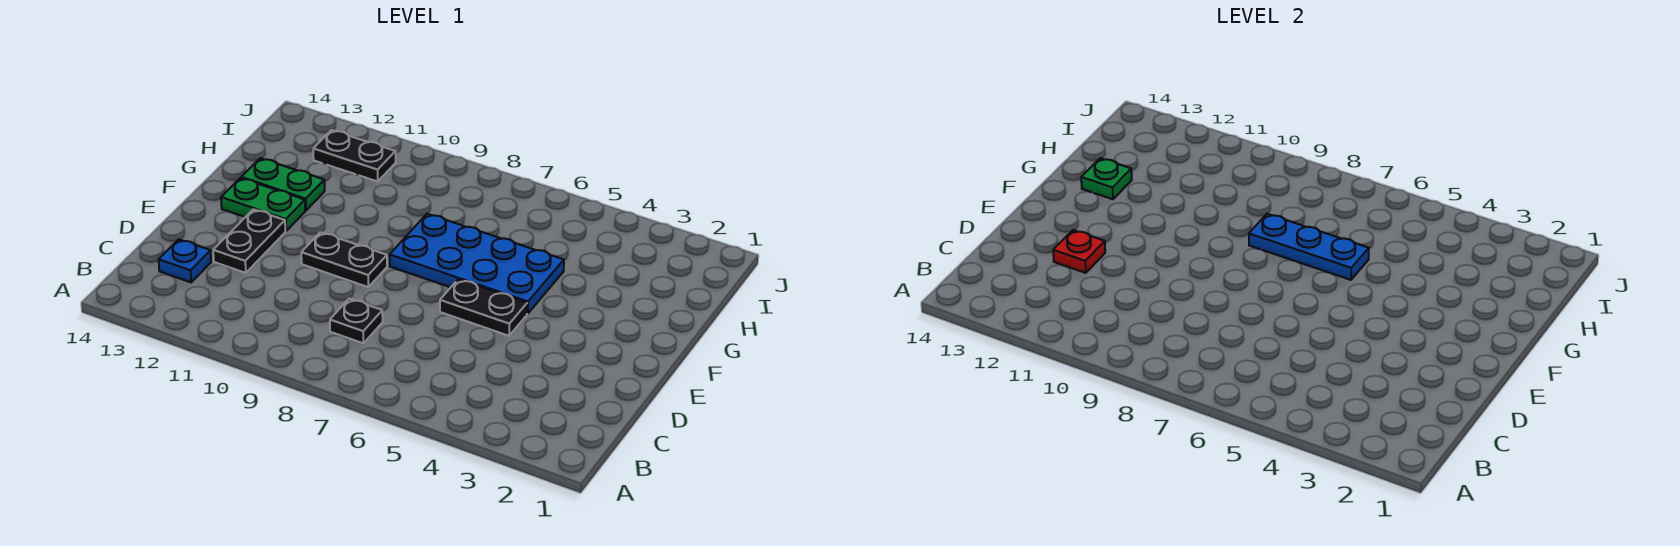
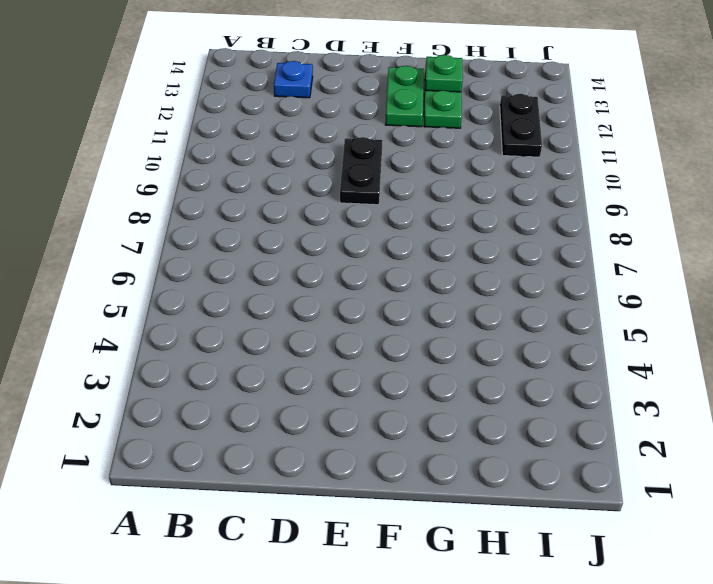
none -> black 1x1 plate [330,299,383,343]
none -> black 1x2 plate [213,209,285,273]
none -> black 1x2 plate [440,279,527,336]

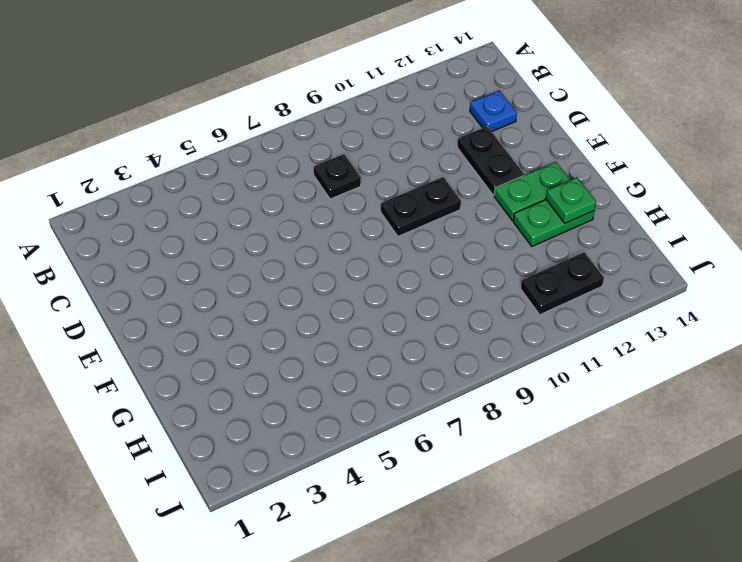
none -> black 1x2 plate [440,279,527,336]
none -> blue 2x4 plate [390,214,564,314]
none -> red 1x1 plate [1053,230,1105,273]

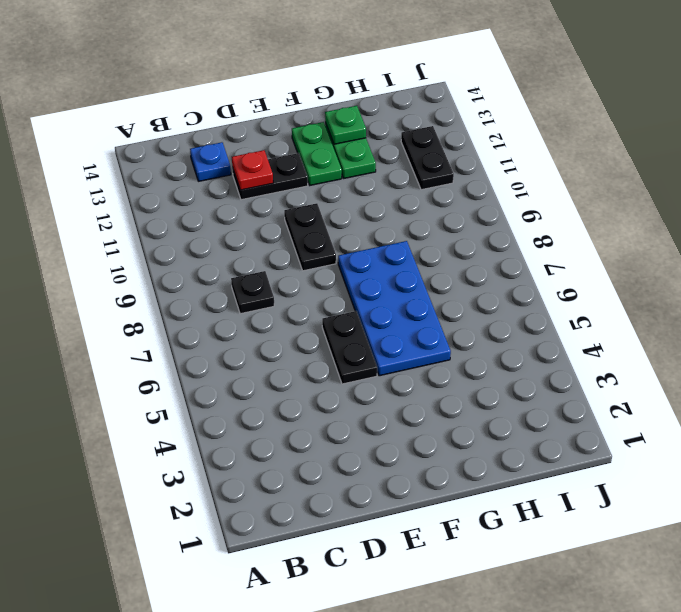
none -> blue 1x3 plate [1249,214,1369,280]

